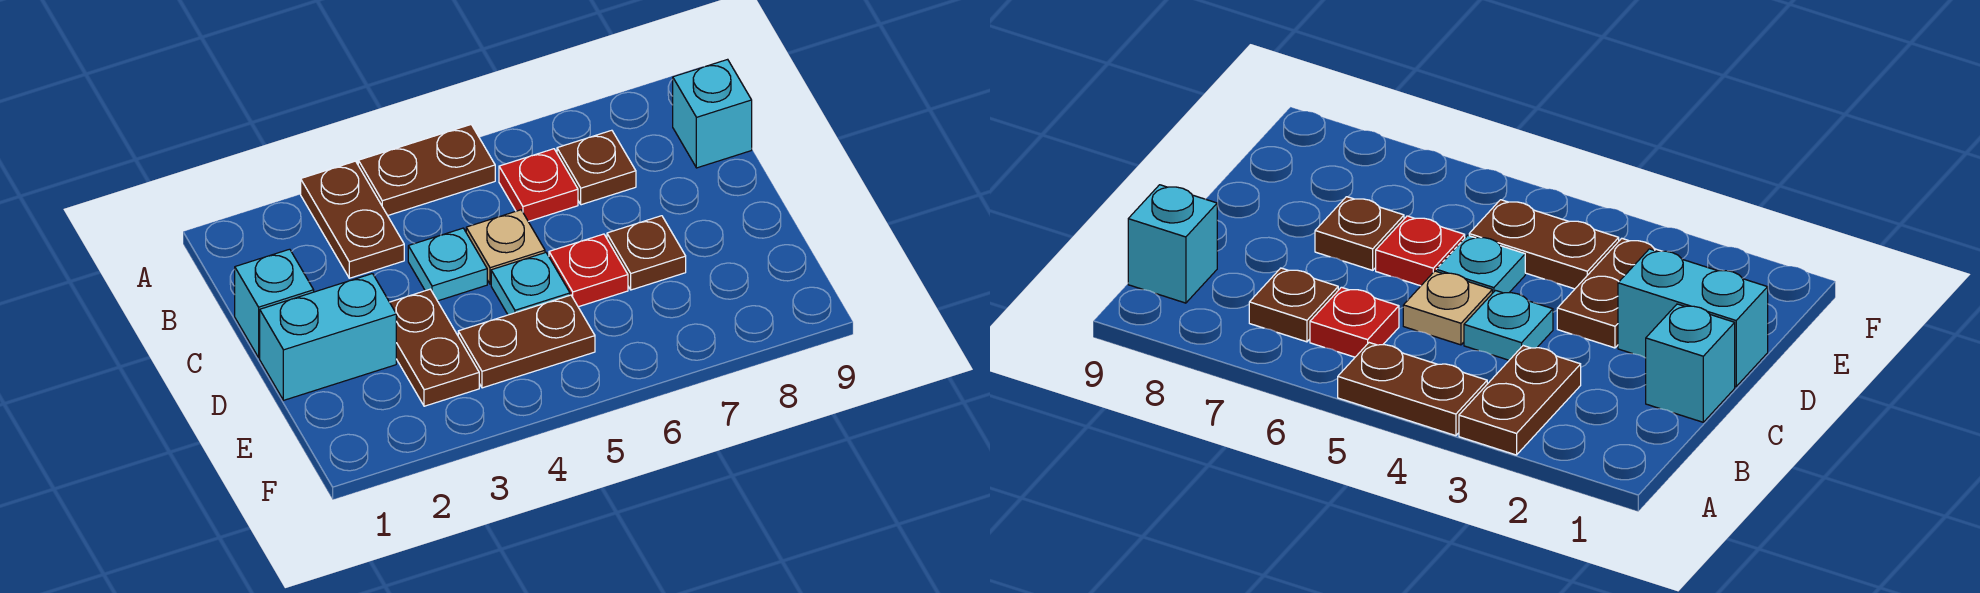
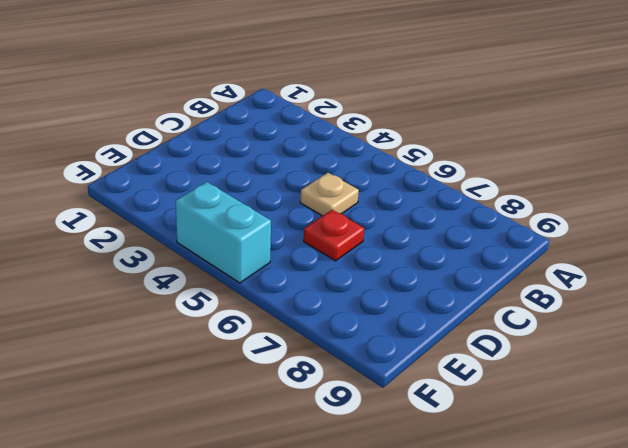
cyan 1x2 brick [176,182,271,283] -> cyan 1x2 brick moved to [260,274,396,400]
none -> brown 1x2 plate [301,161,404,278]
none -> brown 1x2 plate [358,125,495,215]
none -> red 1x1 plate [499,149,578,221]

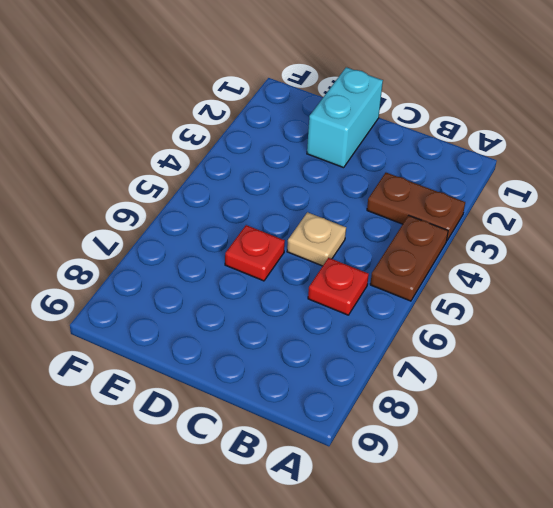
none -> brown 1x1 plate [557,130,636,205]
none -> cyan 1x1 brick [673,59,752,168]
none -> cyan 1x1 brick [235,249,314,358]

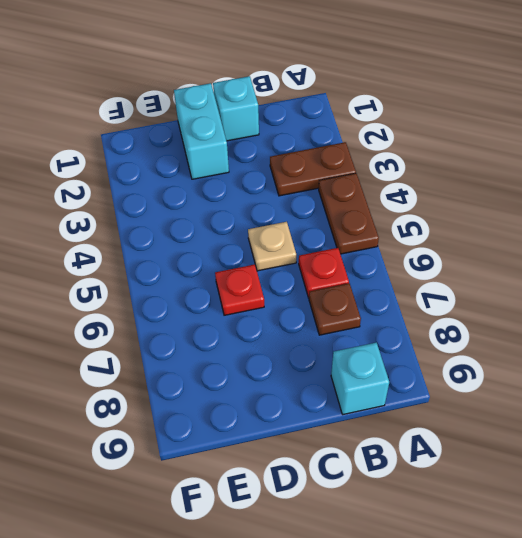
none -> cyan 1x1 plate [408,228,487,301]
none -> brown 1x2 plate [390,289,479,406]
none -> cyan 1x1 plate [491,253,570,315]

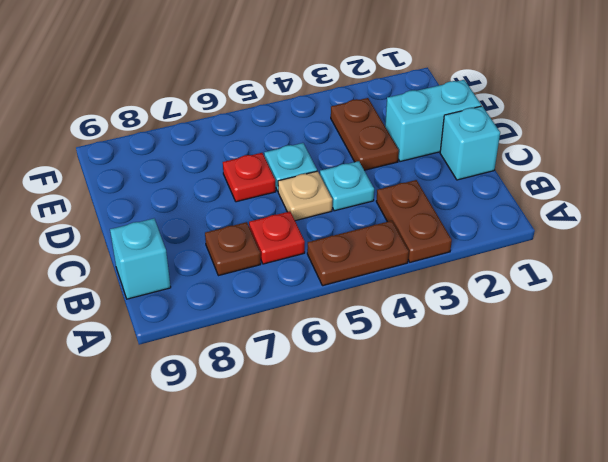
none -> brown 1x1 plate [607,216,686,290]
none -> brown 1x2 plate [458,295,595,388]

